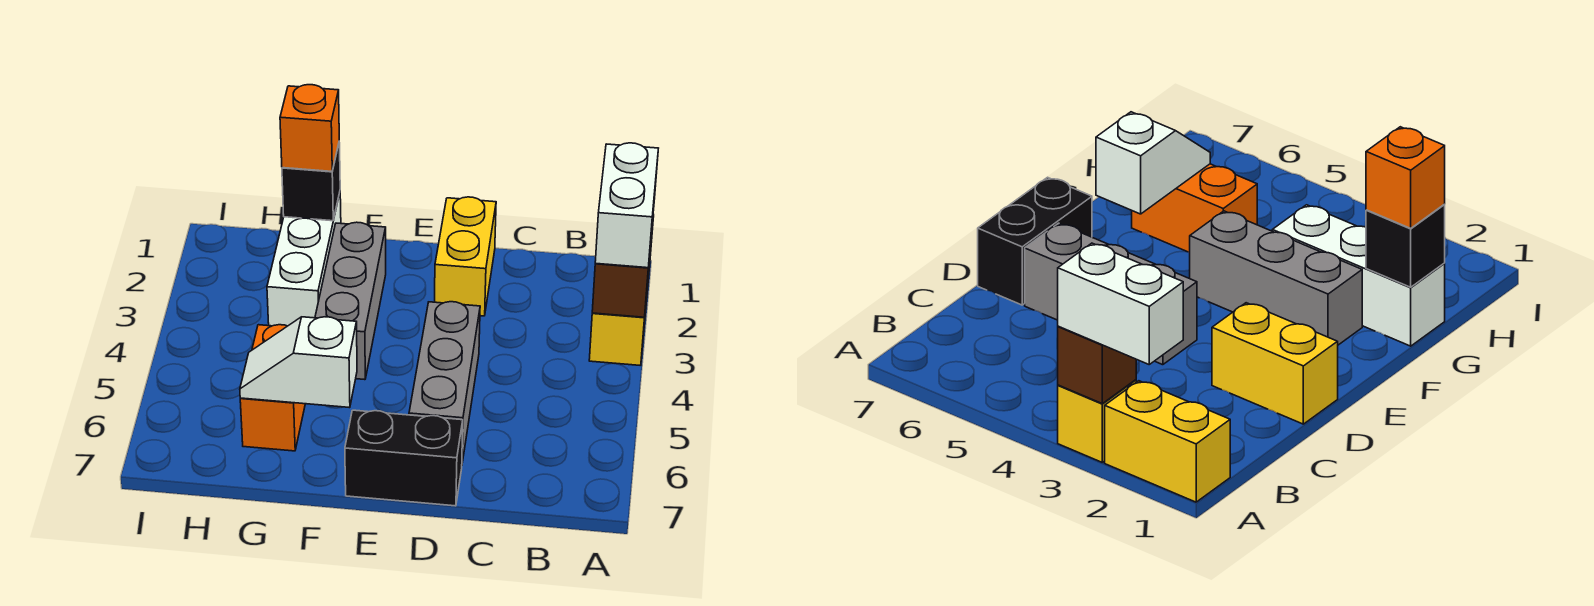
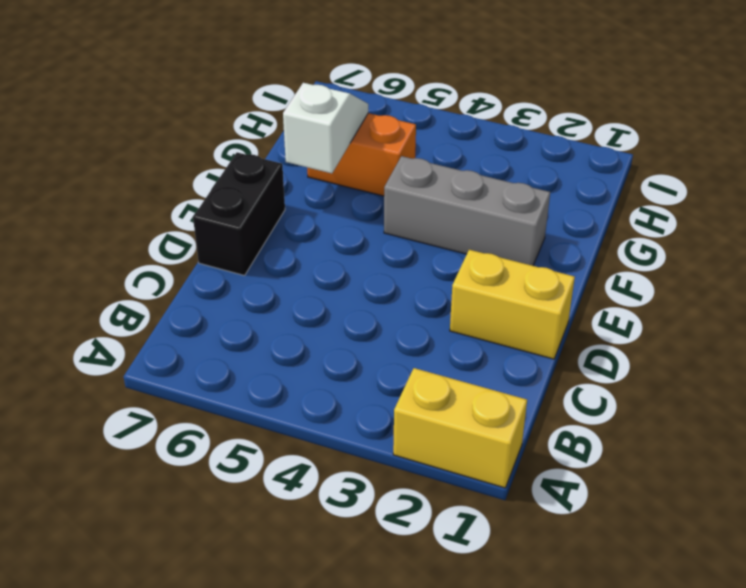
none -> yellow 1x1 brick [589,296,647,366]
none -> grey 1x3 brick [409,302,480,463]
none -> white 1x3 brick [267,193,341,326]

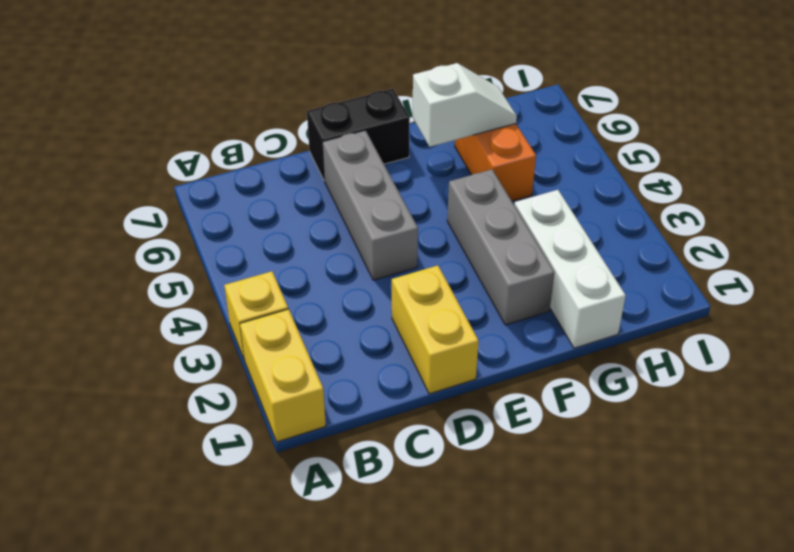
none -> brown 1x1 brick [592,245,651,317]
none -> black 1x1 brick [282,143,340,221]
none -> white 1x2 brick [595,143,658,268]

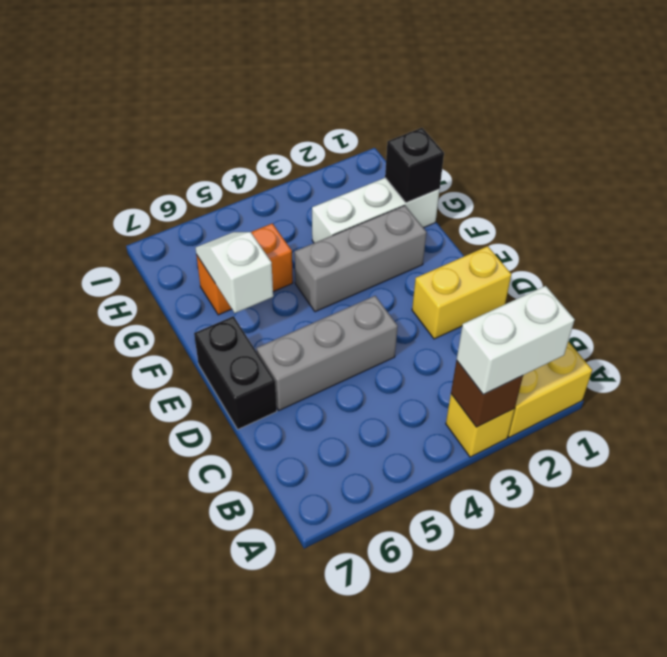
none -> orange 1x1 brick [280,85,339,171]

